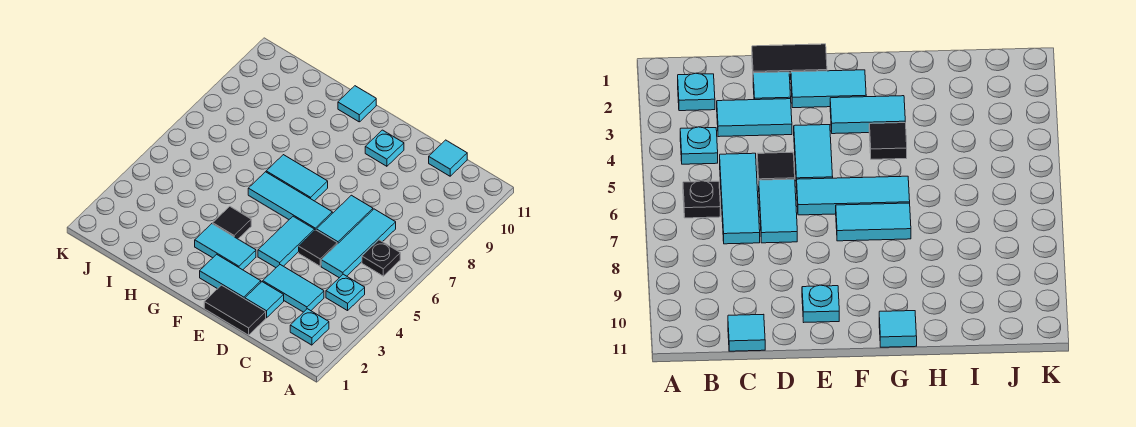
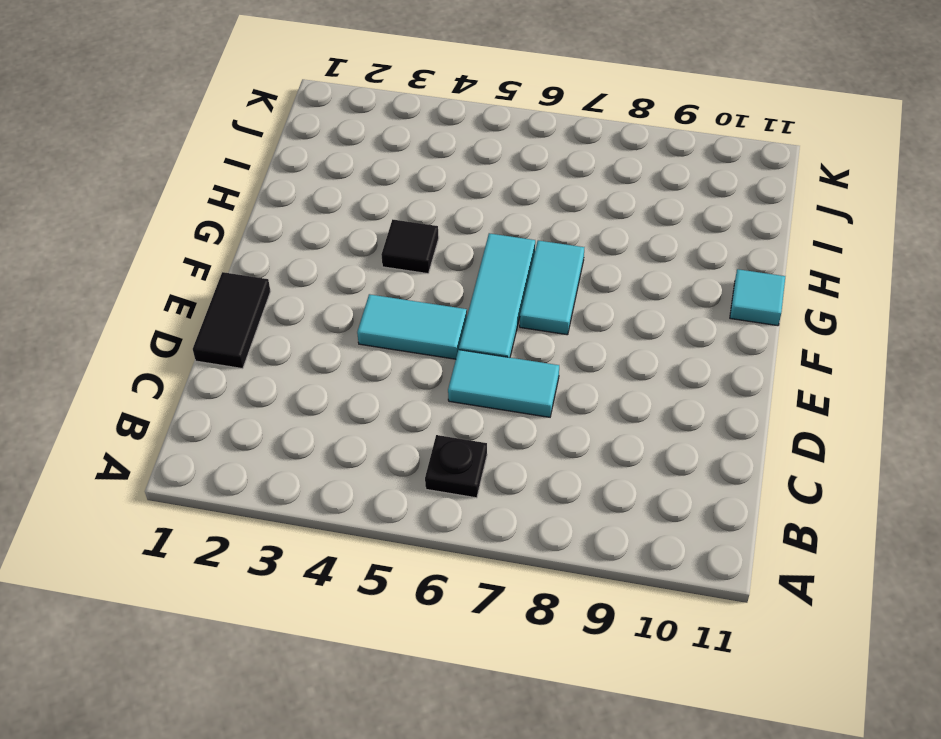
none -> cyan 1x1 plate [290,309,329,345]
none -> cyan 1x1 plate [326,274,365,311]
none -> cyan 1x2 tile [263,265,324,312]

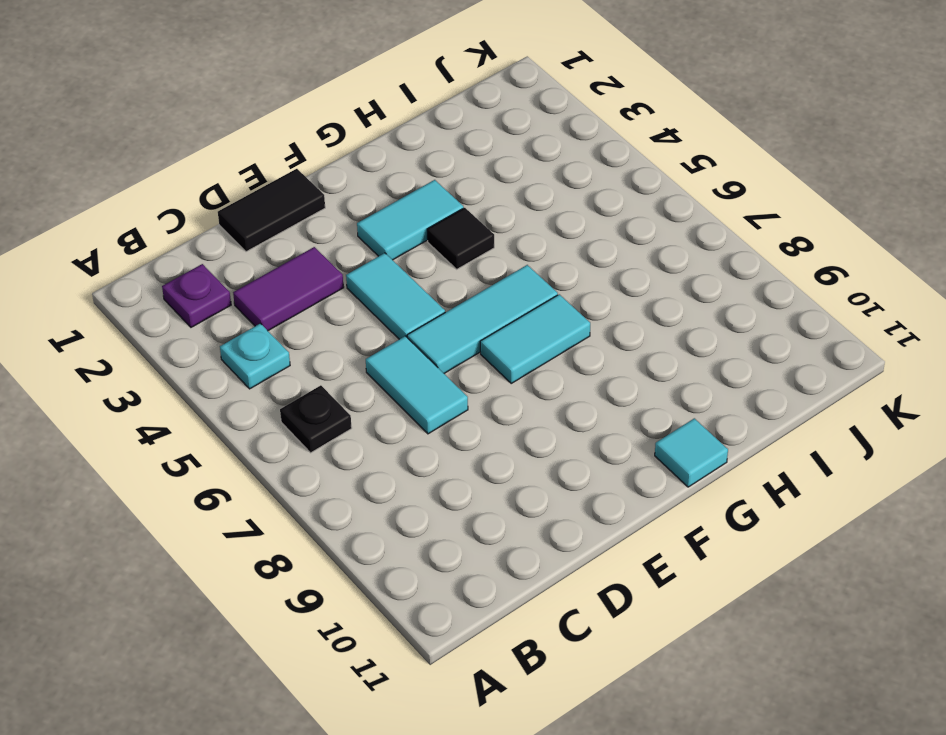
purple 1x1 plate [162,264,231,327] -> cyan 1x1 plate [290,309,329,345]
purple 1x2 tile [233,247,344,331] -> cyan 1x2 tile [263,265,324,312]
none -> cyan 1x3 tile [321,209,396,278]
none -> cyan 1x1 tile [429,140,467,176]
none -> cyan 1x1 tile [245,282,284,318]

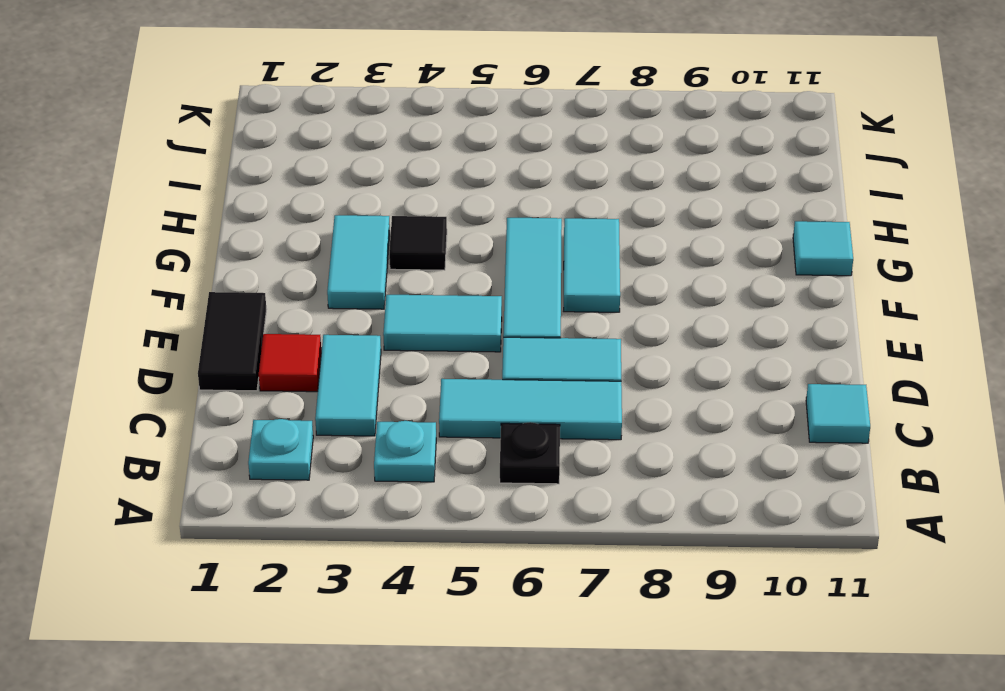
red 1x1 tile [259,334,321,392] -> cyan 1x1 tile [245,282,284,318]
none -> black 1x1 tile [299,230,337,266]
none -> cyan 1x2 tile [200,254,261,299]
none -> cyan 1x1 plate [365,130,404,166]

